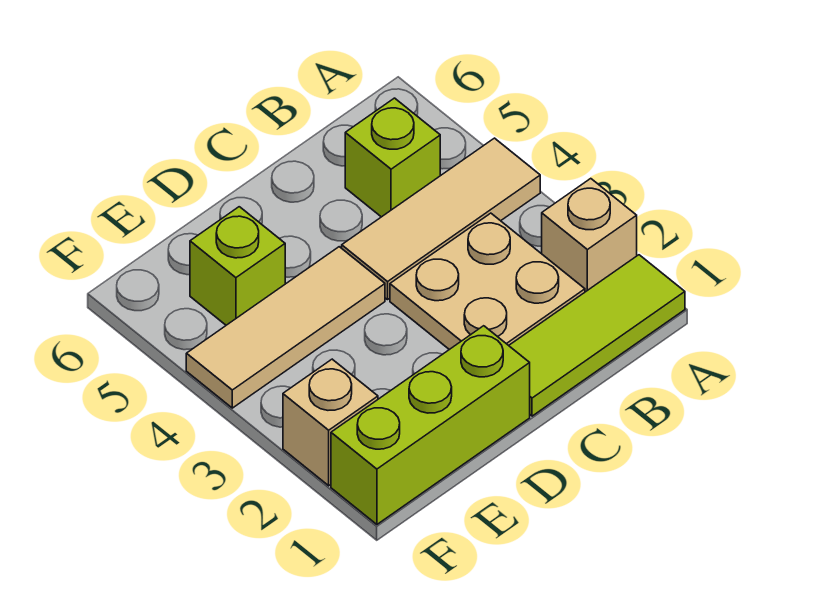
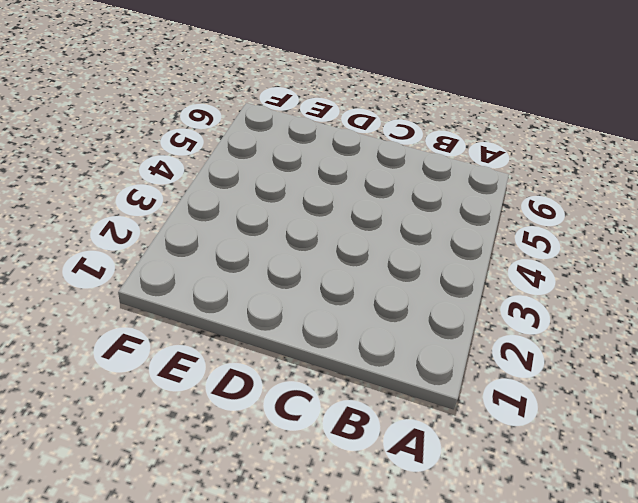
none -> lime 1x3 tile [509,255,685,416]
none -> tan 1x1 brick [542,179,637,292]

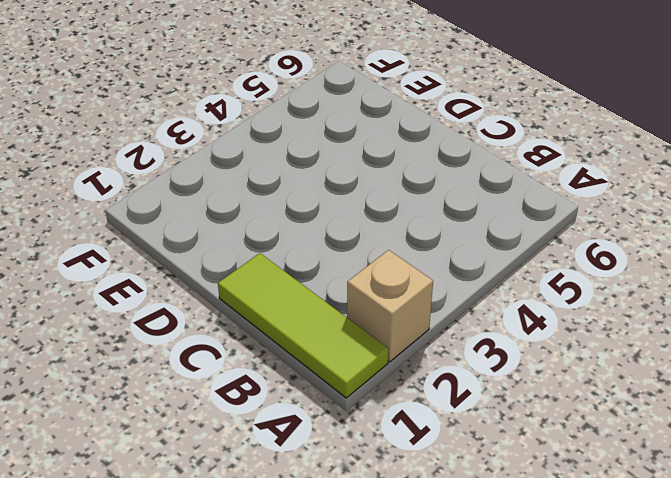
none -> tan 1x3 tile [342,138,540,300]
none -> tan 2x2 plate [390,213,585,350]

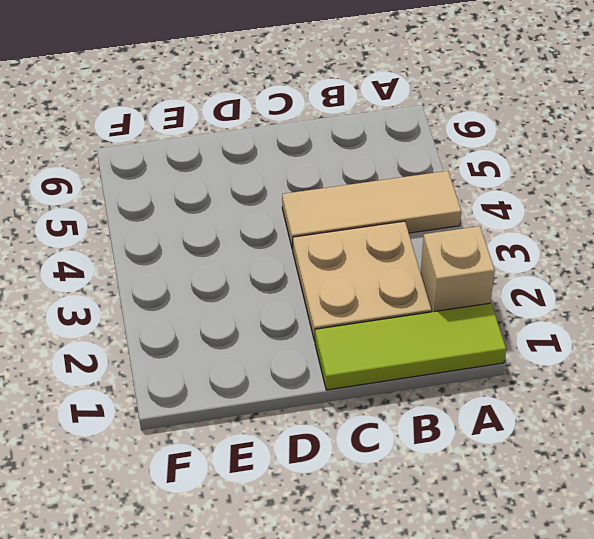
none -> lime 1x1 brick [345,98,440,217]
none -> lime 1x3 brick [331,326,530,524]

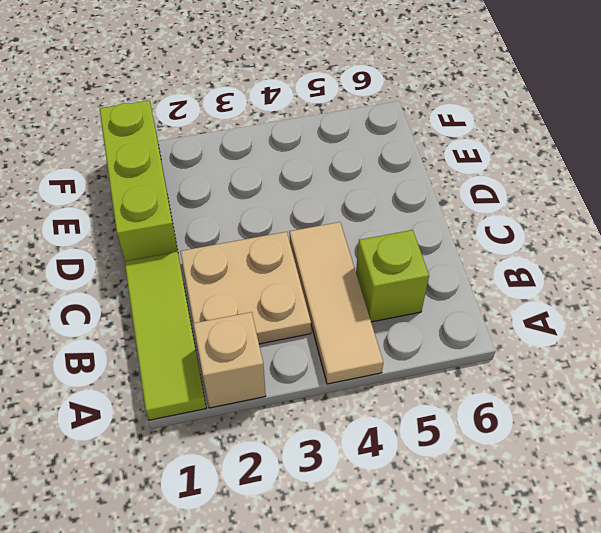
none -> tan 1x3 tile [186,247,385,408]
none -> lime 1x1 brick [190,207,285,325]

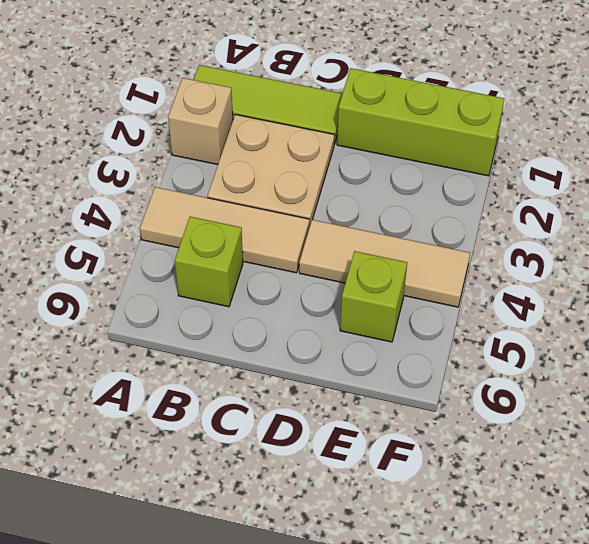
none -> tan 1x1 brick [283,359,378,486]

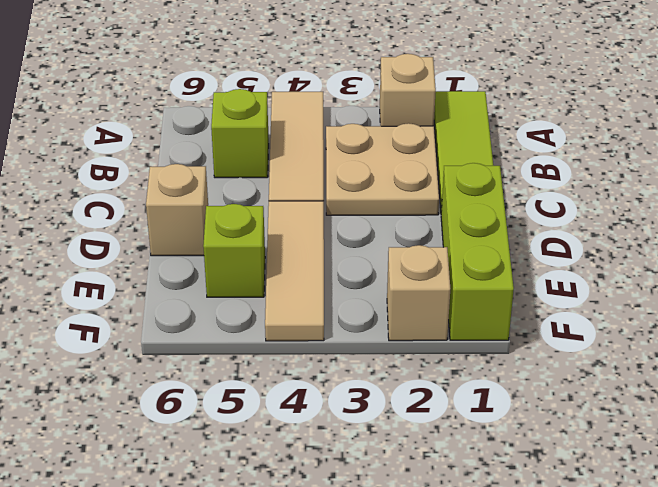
tan 1x1 brick [146,164,208,256] -> none

